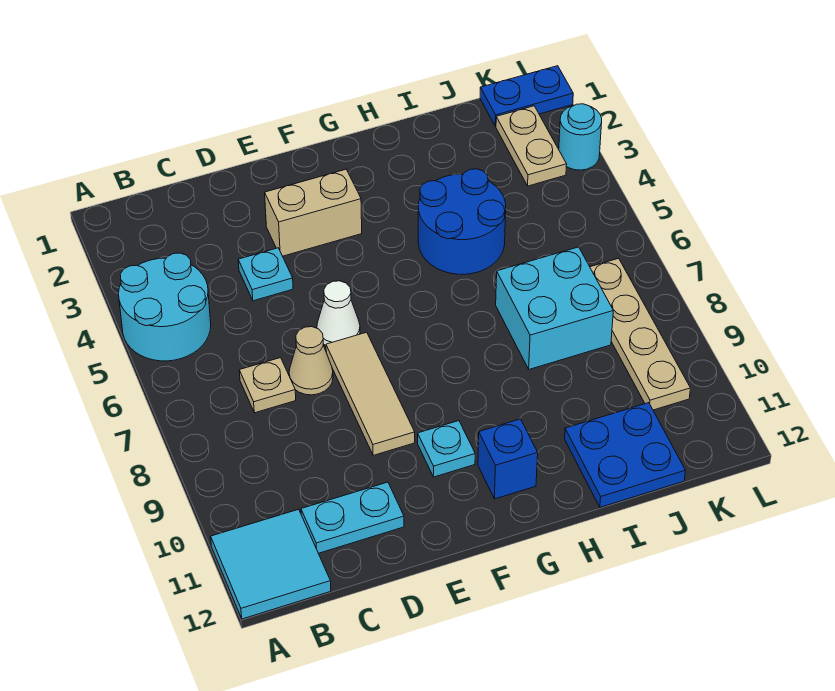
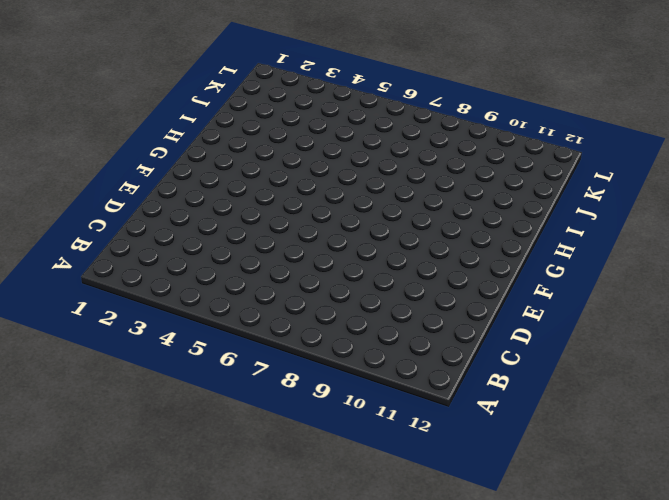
none -> cyan 2x2 round brick [119,253,211,361]
none -> cyan 2x2 tile [211,509,331,619]
none -> tan 1x1 plate [239,358,296,413]

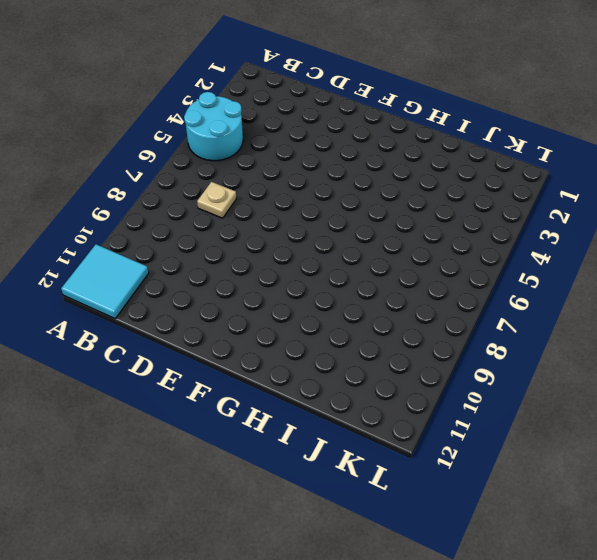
none -> cyan 1x2 plate [301,482,404,553]
none -> cyan 1x1 plate [238,248,293,301]
none -> tan 1x1 cone [289,327,333,395]

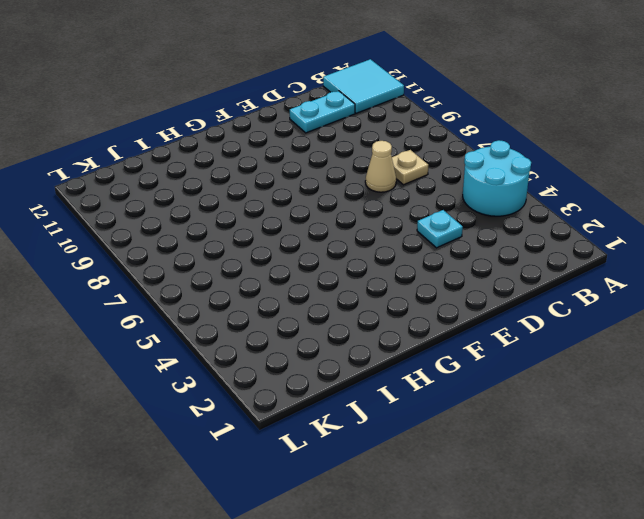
none -> tan 1x2 brick [265,169,362,256]
none -> white 1x1 cone [317,281,360,345]
none -> tan 1x3 tile [326,332,415,455]

